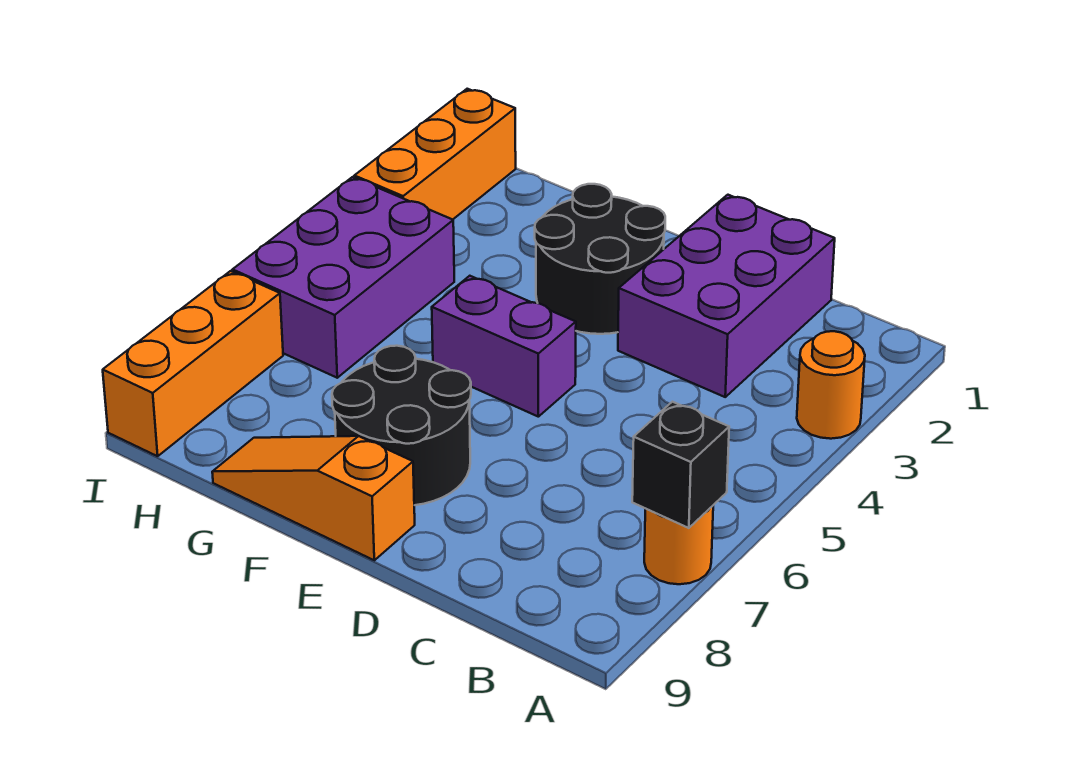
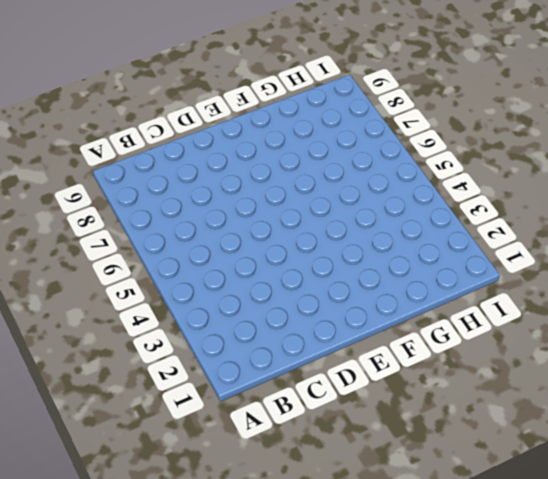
none -> orange 1x1 round brick [797,331,865,439]
none -> orange 1x1 round brick [644,506,713,584]

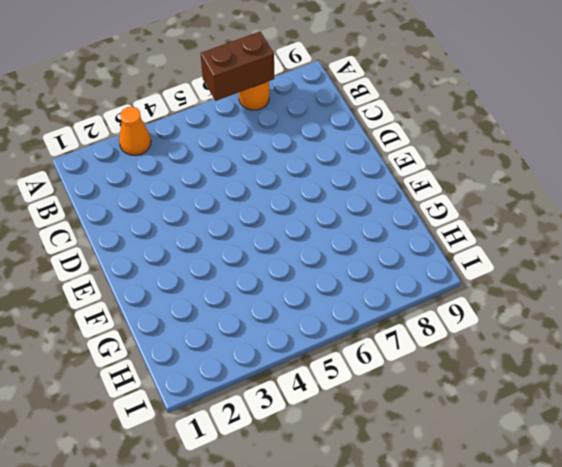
orange 1x1 cone [119,107,151,155] -> orange 1x1 round brick [797,331,865,439]
brown 1x2 brick [201,32,274,101] -> black 1x1 brick [632,402,729,528]
none -> purple 2x3 brick [618,195,835,397]
none -> black 2x2 round brick [535,184,665,334]

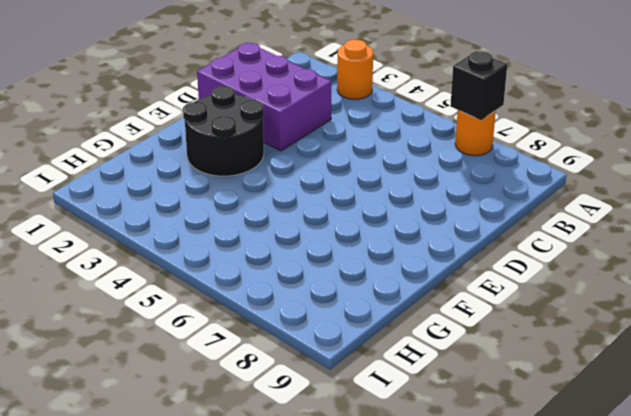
none -> purple 1x2 brick [432,276,576,417]
none -> black 2x2 round brick [332,346,471,505]

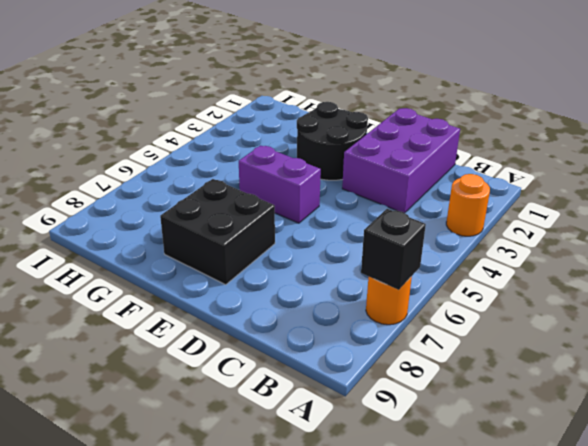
black 2x2 brick [160,179,275,285] -> black 2x2 round brick [332,346,471,505]
none -> orange 1x3 slope [212,436,415,560]
none -> purple 2x3 brick [233,177,454,378]

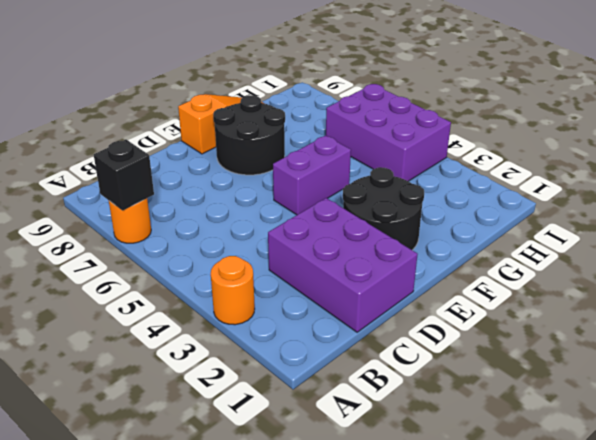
none -> orange 1x3 brick [354,89,516,220]
none -> orange 1x3 brick [103,271,283,456]

